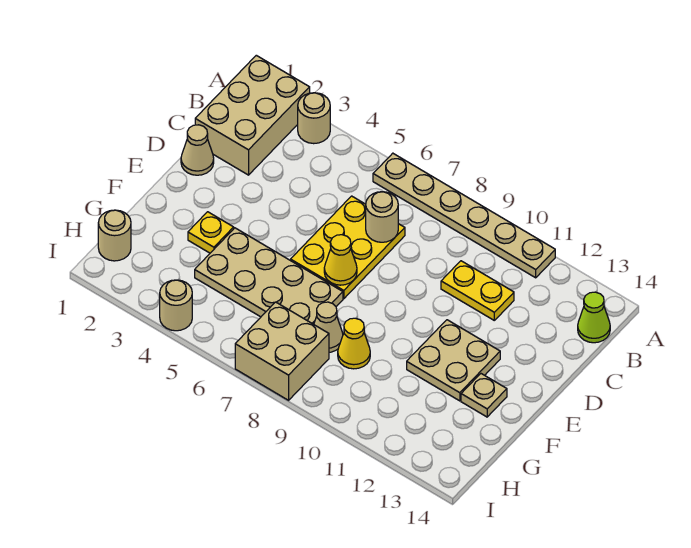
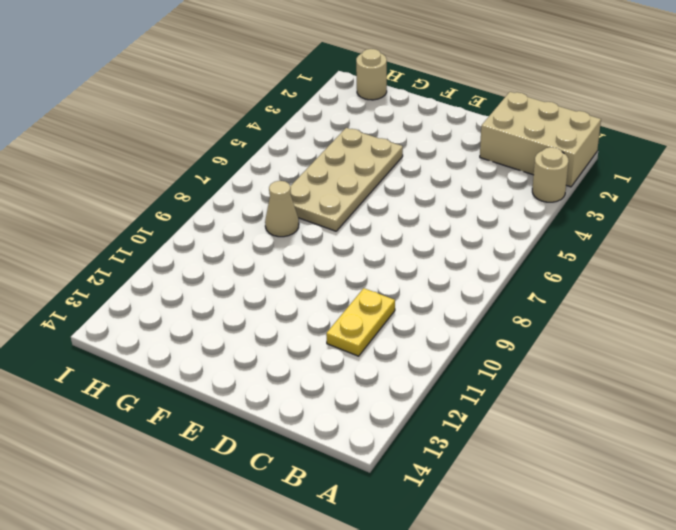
none -> tan 1x6 plate [373,153,555,278]
none -> lime 1x1 cone [578,292,610,343]
none -> yellow 2x3 plate [291,196,405,299]

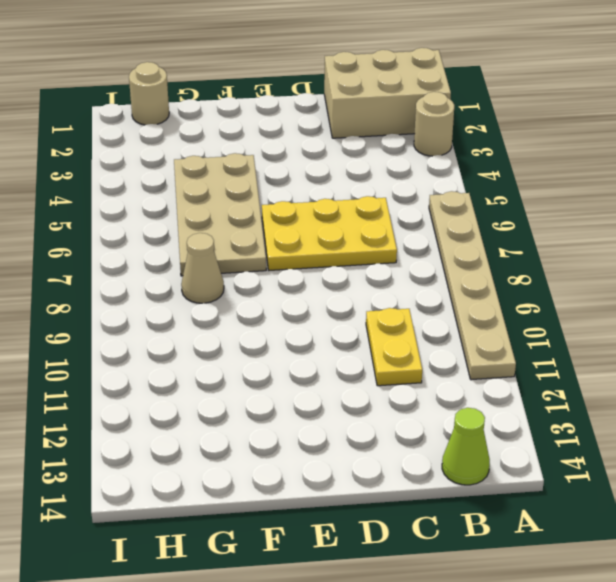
none -> tan 1x1 cone [181,125,214,175]
none -> tan 2x2 plate [407,320,500,401]
none -> yellow 1x1 plate [188,212,234,253]

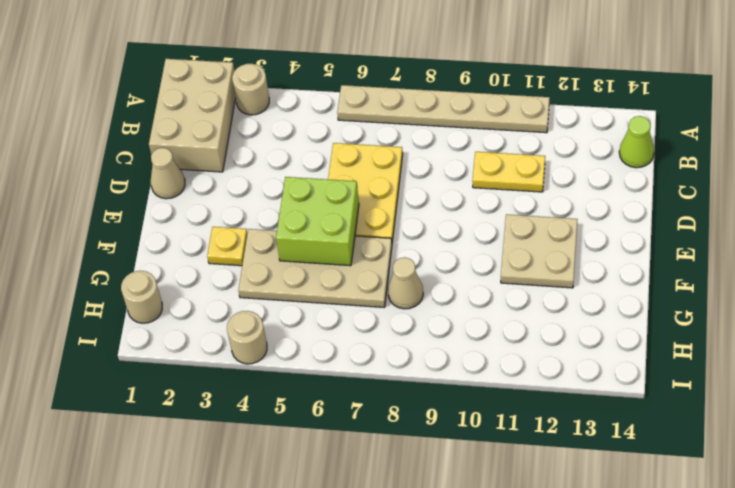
lime 2x2 brick [276,177,359,266] -> none
none -> tan 1x1 plate [461,374,507,417]
none -> yellow 1x1 cone [338,318,370,369]
none -> tan 2x2 brick [235,302,329,400]

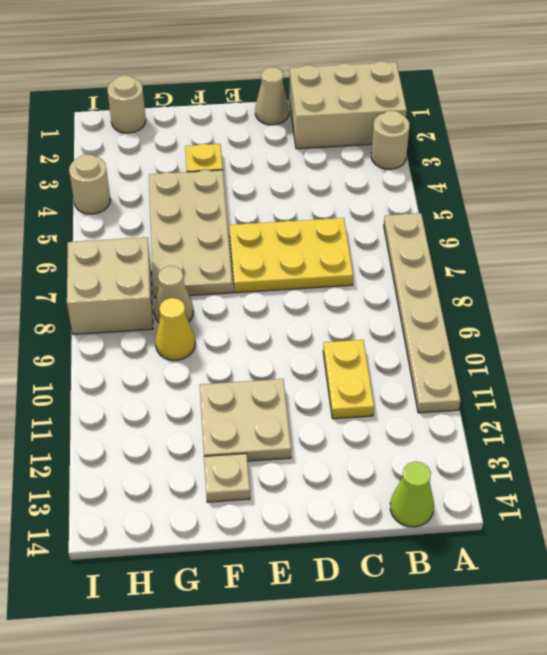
none -> tan 1x1 round brick [366,192,398,242]
none -> yellow 1x1 cone [324,235,357,285]

